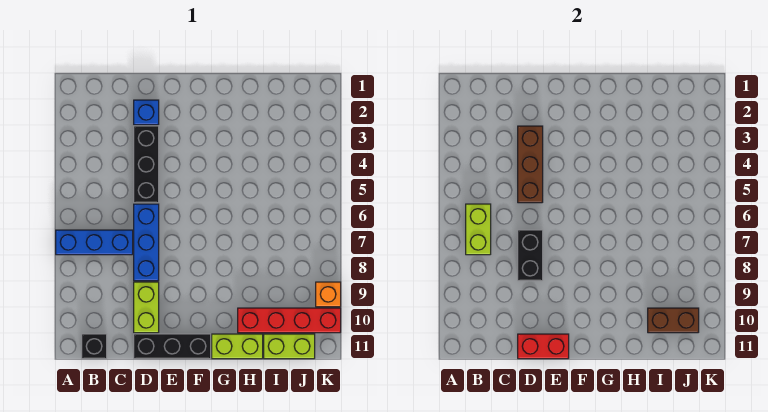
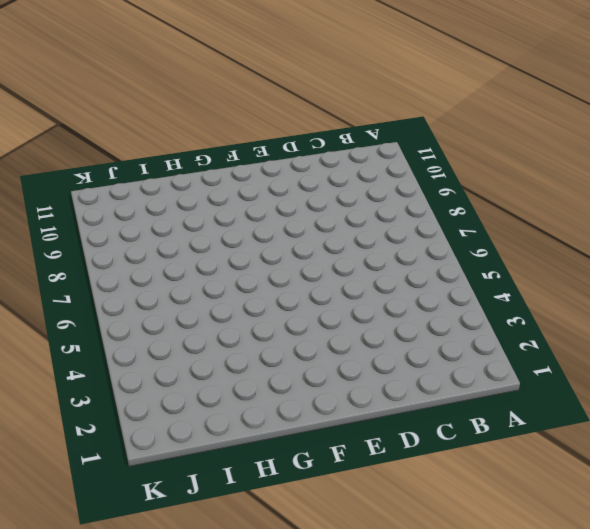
none -> blue 1x3 brick [56,230,133,255]
none -> black 1x1 brick [82,334,107,359]
none -> blue 1x1 brick [134,100,159,125]

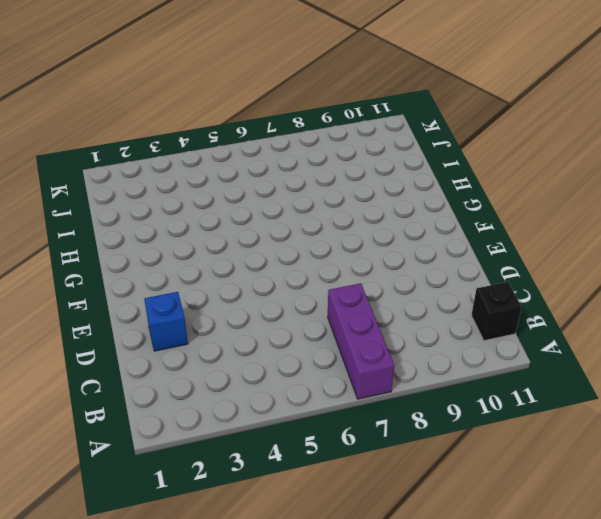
purple 1x3 brick [328,283,394,399] -> blue 1x3 brick [56,230,133,255]
none -> black 1x3 brick [134,126,159,203]
none -> blue 1x3 brick [134,204,159,281]
none -> lime 1x2 brick [134,282,159,333]

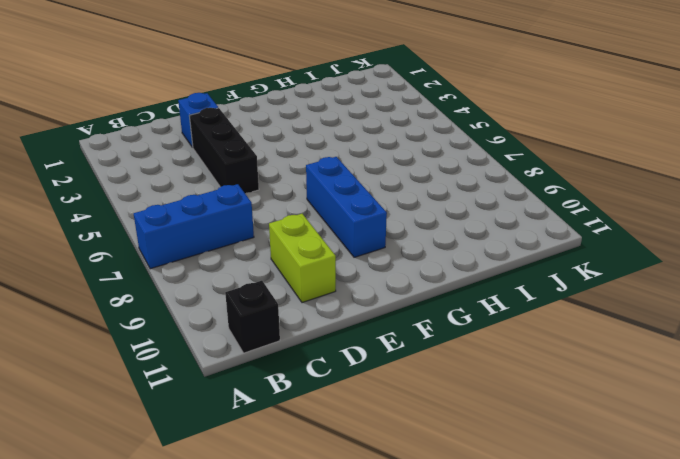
blue 1x3 brick [306,157,387,257] -> blue 1x3 brick moved to [134,204,159,281]
none -> black 1x3 brick [134,334,211,359]
none -> lime 1x2 brick [212,334,263,359]
none -> red 1x4 brick [238,308,341,333]

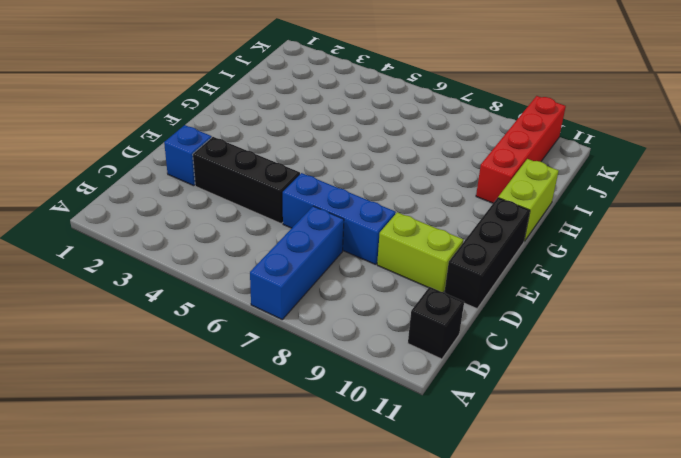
none -> lime 1x2 brick [264,334,315,359]
none -> orange 1x1 brick [316,282,341,307]
none -> lime 1x2 brick [466,204,491,255]

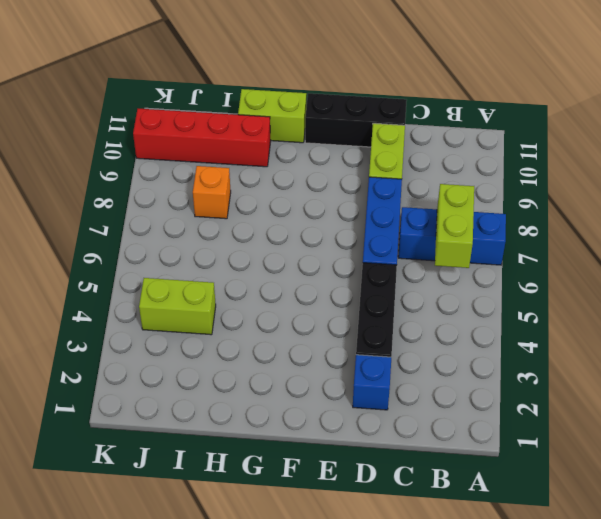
lime 1x2 brick [139,278,216,335] -> lime 1x2 brick moved to [264,334,315,359]
orange 1x1 brick [193,166,231,219] -> orange 1x1 brick moved to [316,282,341,307]
none -> black 1x1 brick [82,334,107,359]
none -> brown 1x3 brick [518,126,543,203]
none -> black 1x2 brick [518,230,543,281]

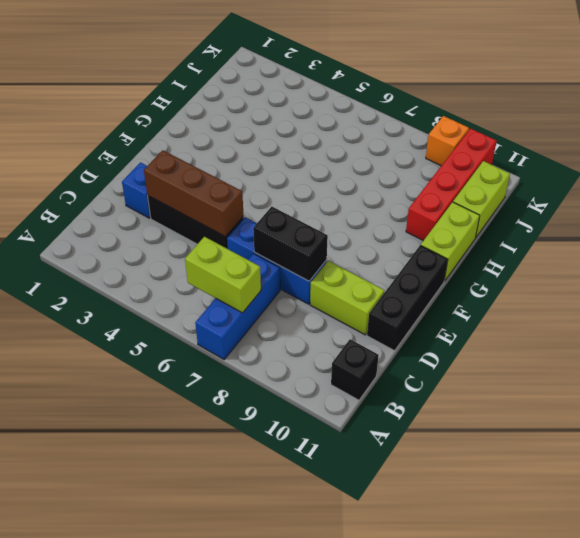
none -> red 1x2 brick [518,334,569,359]
none -> brown 1x2 brick [648,308,699,333]

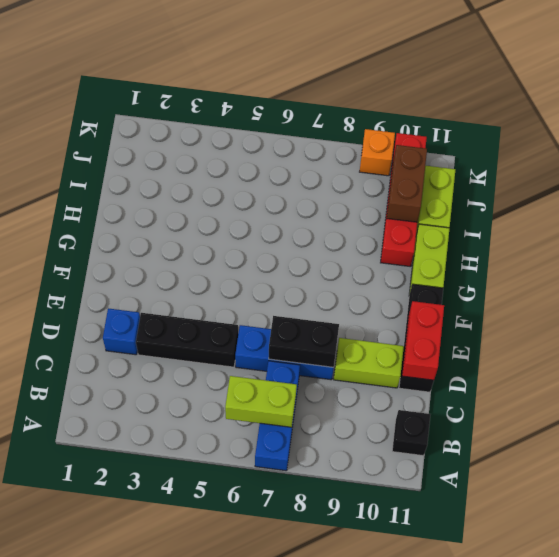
none -> brown 1x3 brick [518,126,543,203]

